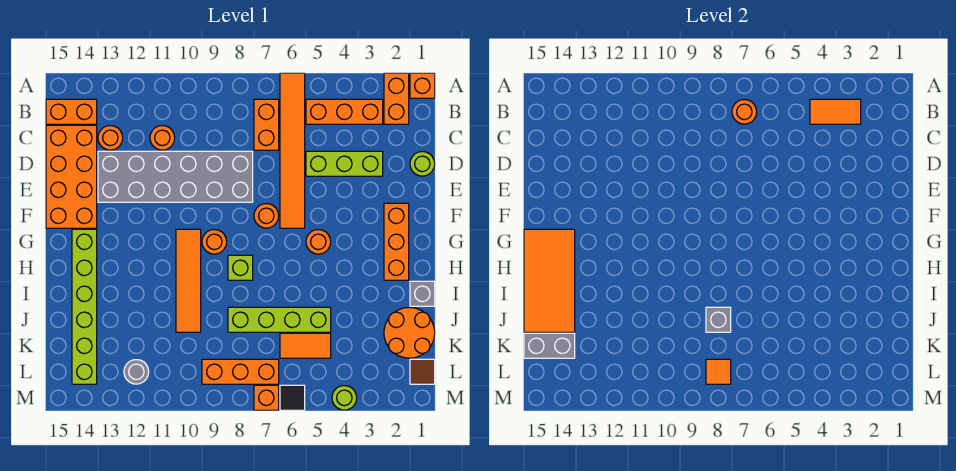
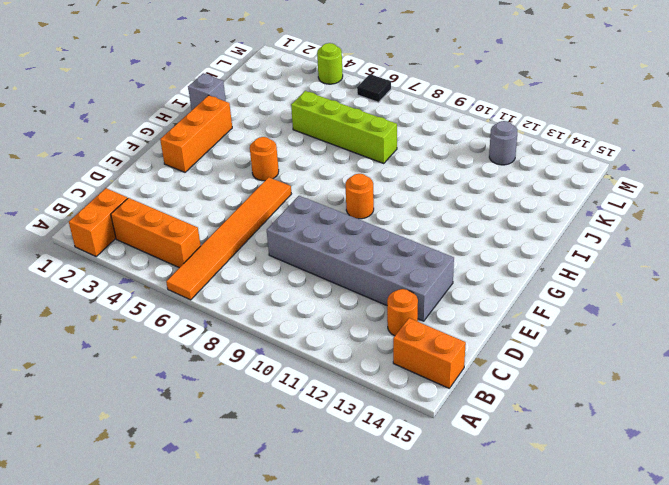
none -> orange 1x1 brick [410,73,435,98]
none -> orange 1x2 brick [254,99,279,150]
none -> orange 1x1 round brick [150,126,175,150]
none -> orange 2x4 brick [46,125,97,228]

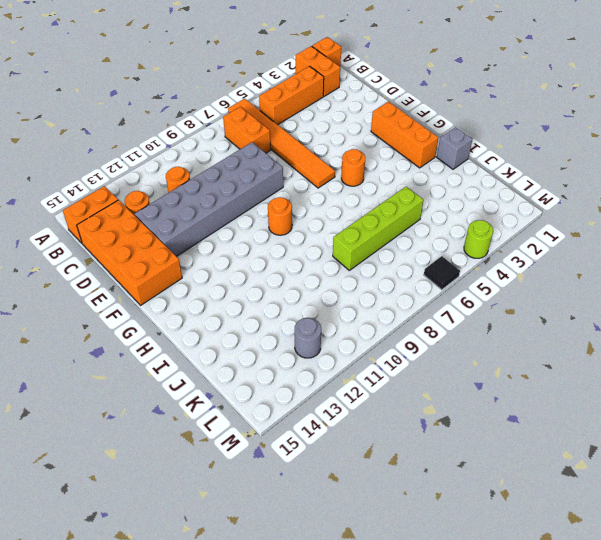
none -> lime 1x1 round brick [410,152,435,176]
none -> lime 1x3 brick [306,151,383,176]
none -> orange 1x1 round brick [254,204,279,228]
none -> orange 1x4 tile [176,229,201,332]

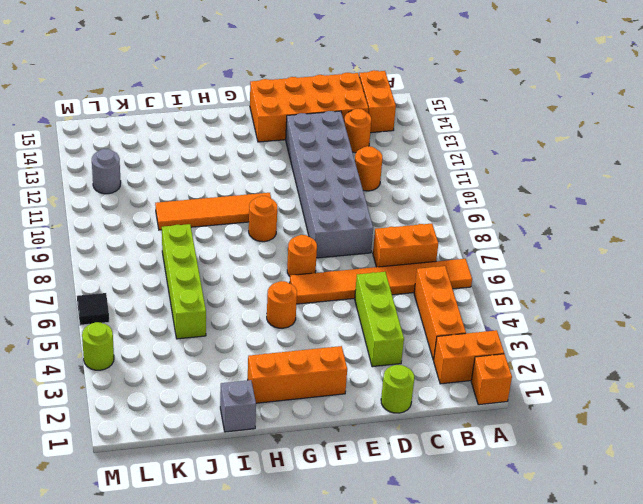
none -> lime 1x6 brick [72,229,97,384]
none -> lime 1x1 brick [228,255,253,280]
none -> orange 2x2 round brick [384,307,435,358]
none -> orange 1x2 tile [280,333,331,358]

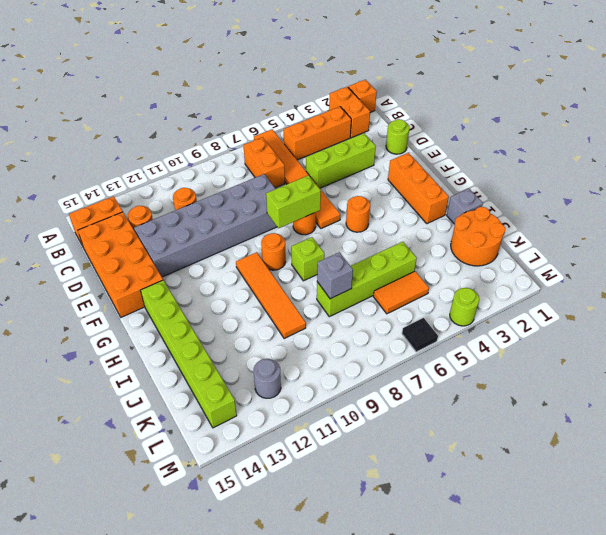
lime 1x2 brick [266,175,321,228] -> none
none -> brown 1x1 tile [410,359,435,384]
none -> orange 1x3 brick [202,359,279,384]
none -> orange 1x1 brick [254,385,279,410]
none -> orange 1x2 tile [810,99,861,124]

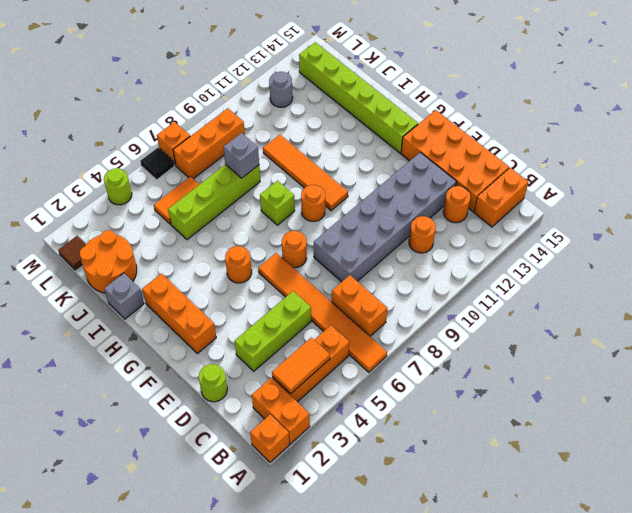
none -> orange 1x1 round brick [732,100,757,124]
none -> orange 2x4 tile [524,229,575,332]
none -> grey 1x2 brick [524,333,575,358]
none -> orange 1x1 tile [706,359,731,384]

